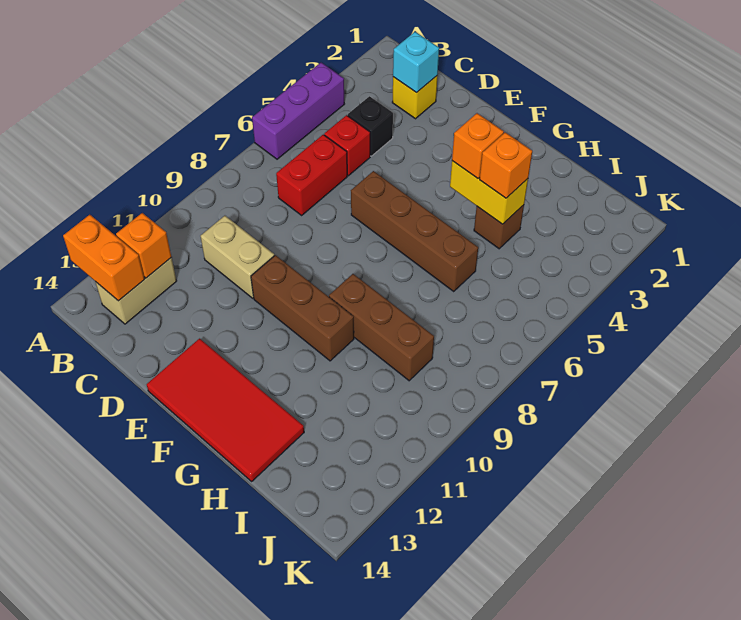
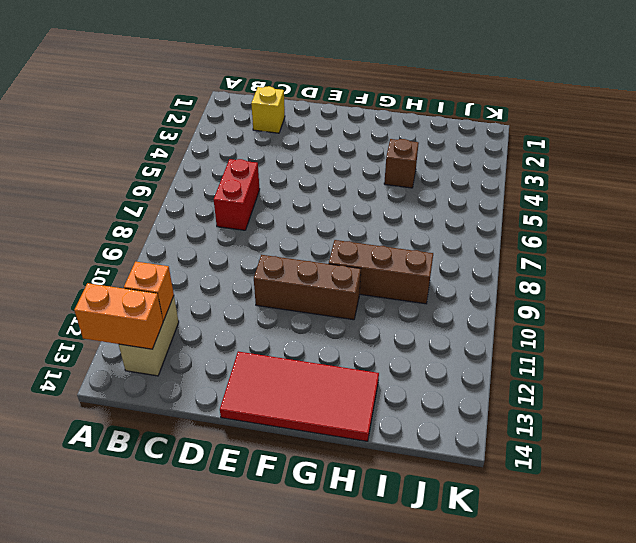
none -> purple 1x3 brick [252,63,344,159]
none -> black 1x1 brick [348,96,393,156]
none -> red 1x1 brick [324,115,370,176]

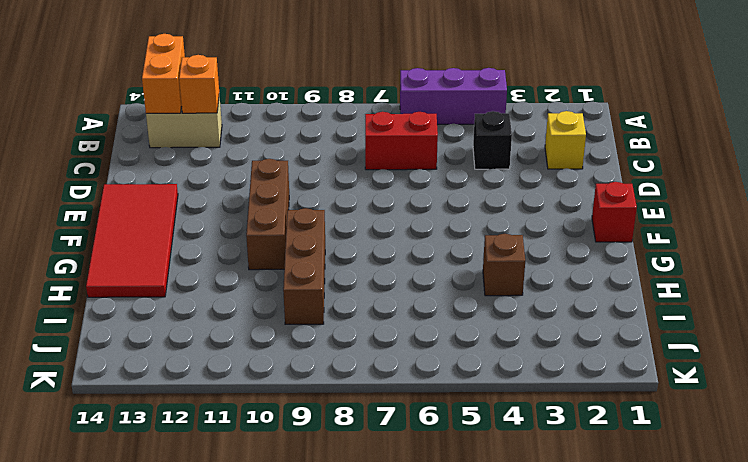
red 1x1 brick [592,182,637,242] -> red 1x1 brick moved to [324,115,370,176]
none -> tan 1x2 brick [201,216,274,298]
none -> brown 1x4 brick [351,171,478,291]
none -> cyan 1x1 brick [393,32,439,93]

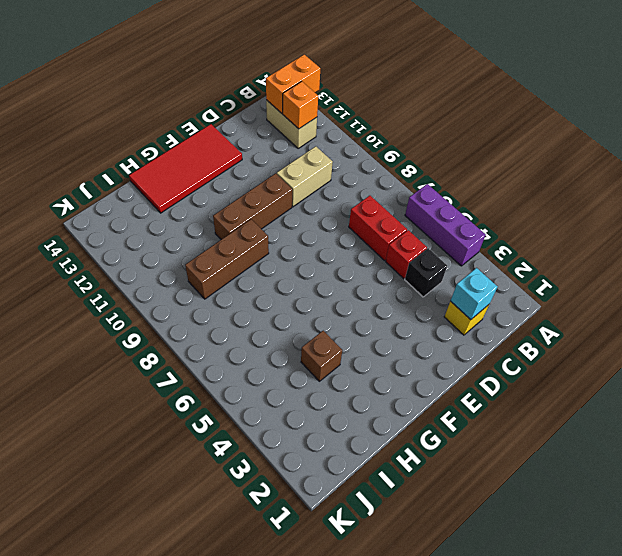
none -> brown 1x4 brick [351,171,478,291]
none -> yellow 1x2 brick [450,161,528,224]
none -> orange 1x1 brick [452,113,504,178]

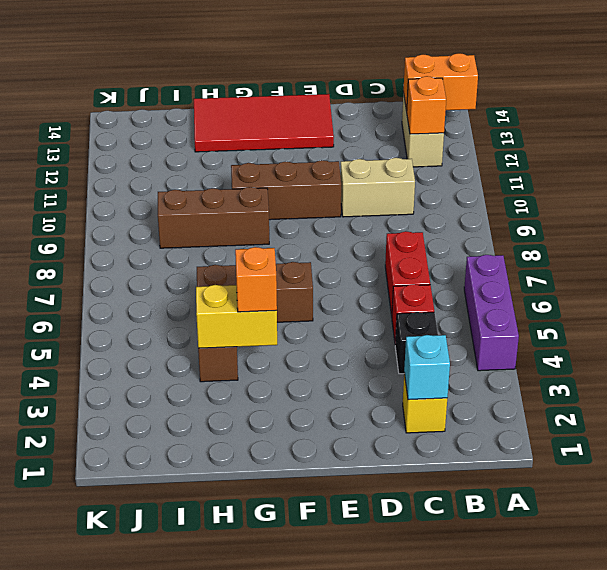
brown 1x3 brick [197,262,313,322] -> brown 1x4 brick [351,171,478,291]
none -> orange 1x1 brick [480,132,532,198]

